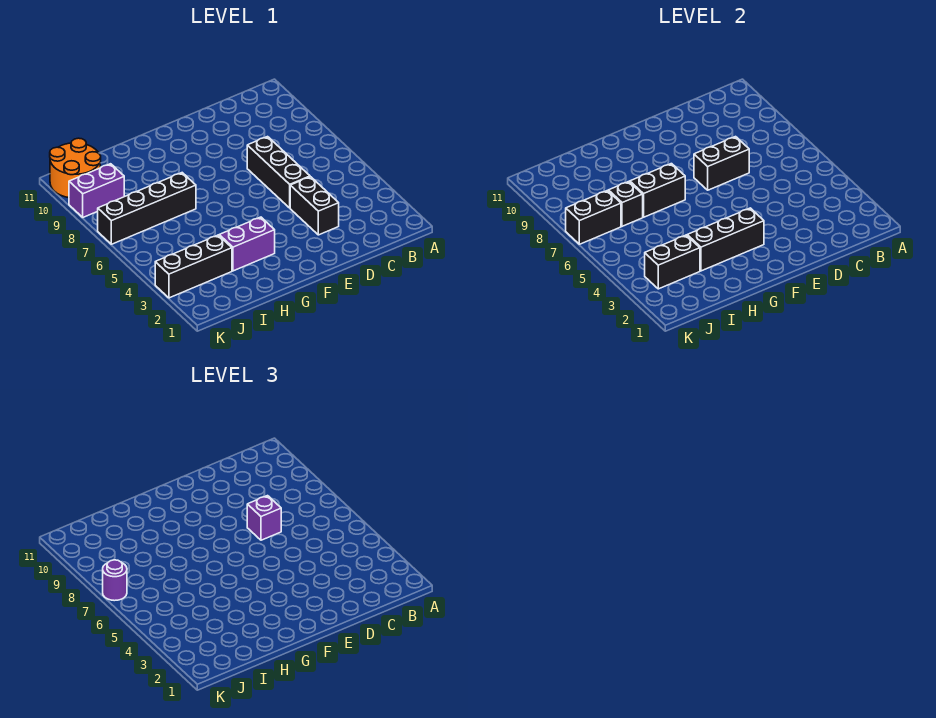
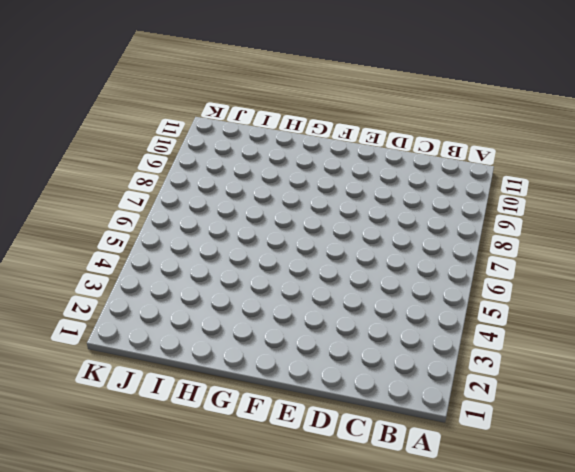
none -> black 1x2 brick [290,177,339,235]
none -> black 1x3 brick [247,137,310,208]
none -> purple 1x2 brick [219,217,275,271]

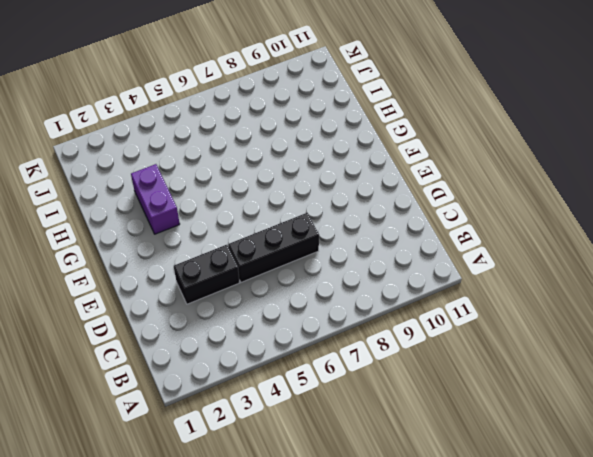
none -> black 1x4 brick [98,173,196,244]
none -> black 1x3 brick [155,235,232,298]
none -> purple 1x2 brick [69,164,124,217]

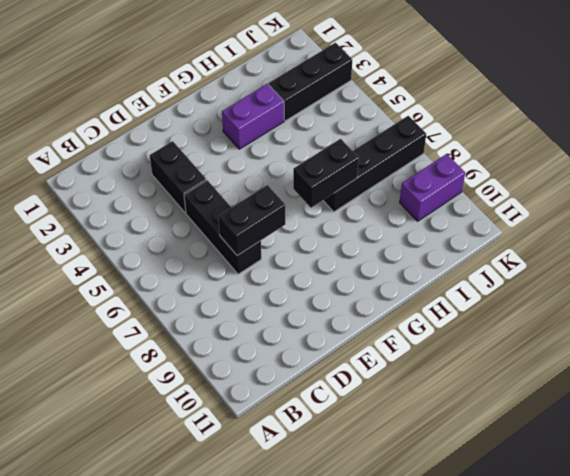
none -> orange 2x2 round brick [50,138,101,198]
none -> black 1x3 brick [687,208,764,271]
none -> black 1x2 brick [645,235,700,289]

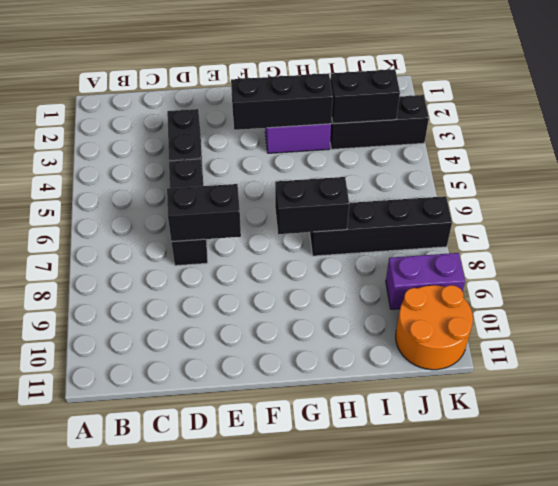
none -> black 1x1 brick [609,182,643,226]
none -> black 1x2 brick [566,191,621,244]
none -> purple 1x1 brick [247,496,281,540]

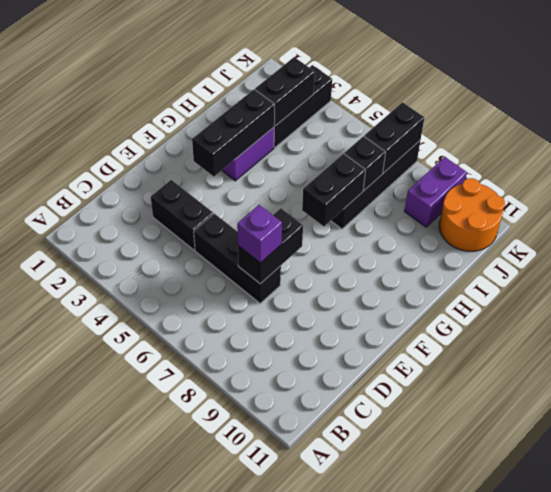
none -> purple 1x1 round brick [103,560,127,601]

